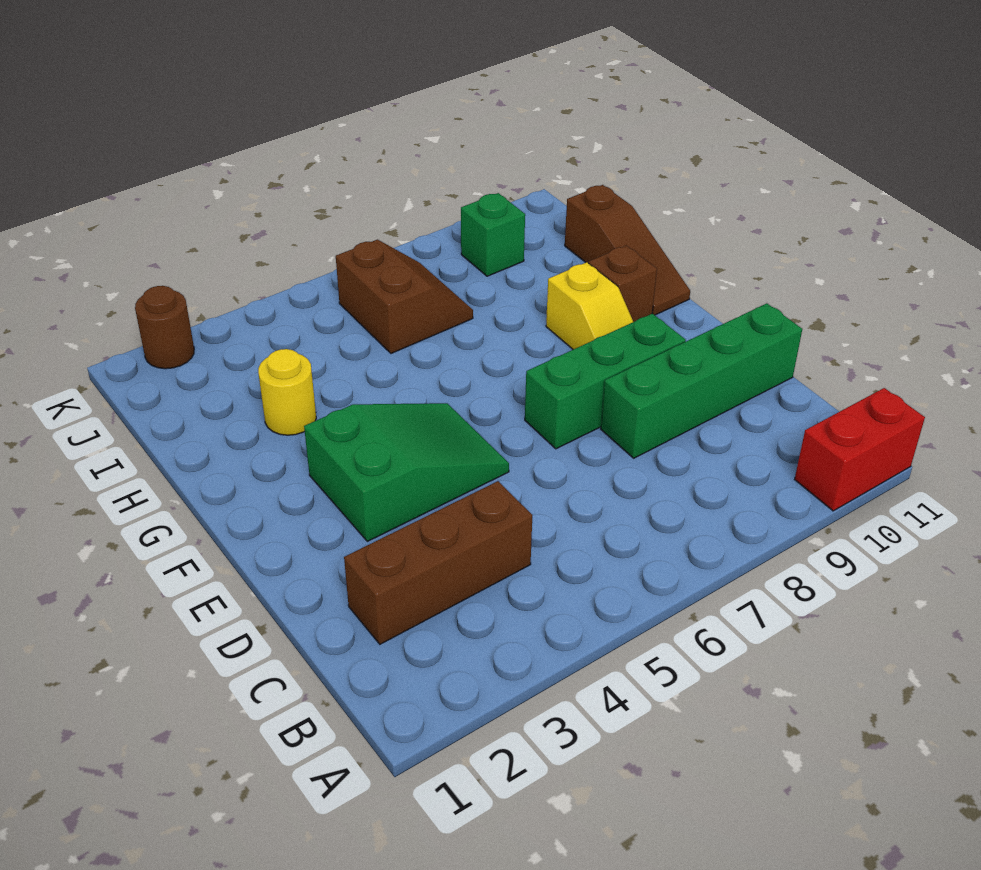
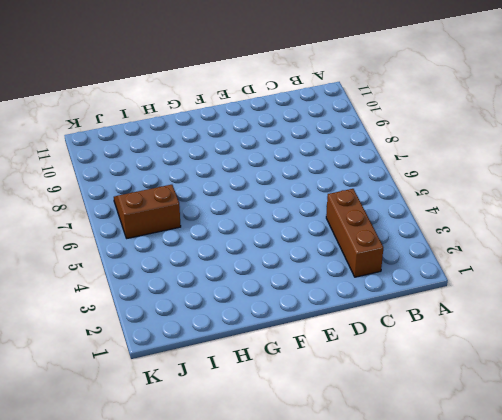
none -> red 1x2 brick [795,388,925,511]
none -> green 1x4 brick [601,303,802,458]
none -> green 2x3 slope [304,403,509,541]

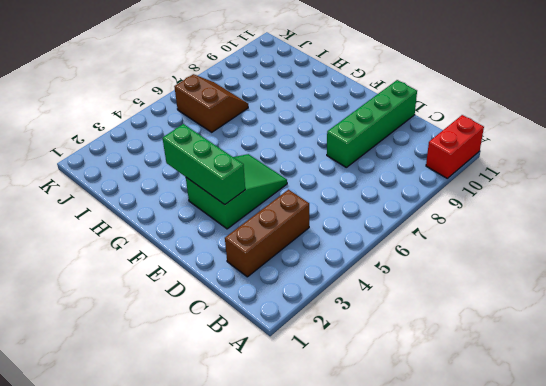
green 1x3 brick [163,124,245,205] -> green 1x3 brick turned to [525,314,686,449]
none -> yellow 1x2 slope [546,262,633,349]
none -> brown 1x1 brick [589,246,657,322]
none -> brown 1x3 slope [565,185,690,315]

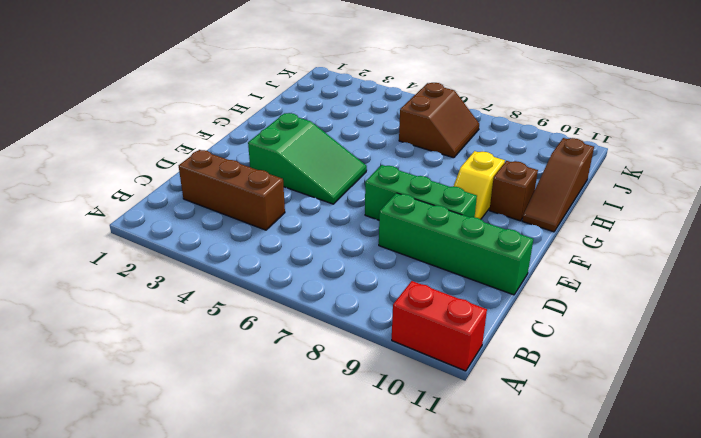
none -> yellow 1x1 round brick [258,349,316,435]
none -> green 1x1 brick [461,193,525,276]
none -> brown 1x1 round brick [135,286,194,369]

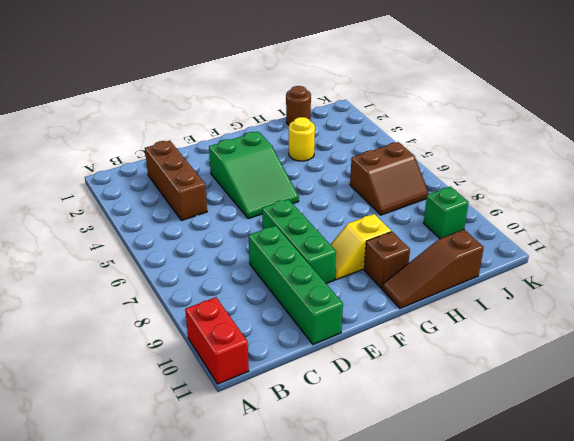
brown 1x1 round brick [286,86,311,125] -> brown 1x1 round brick moved to [135,286,194,369]

